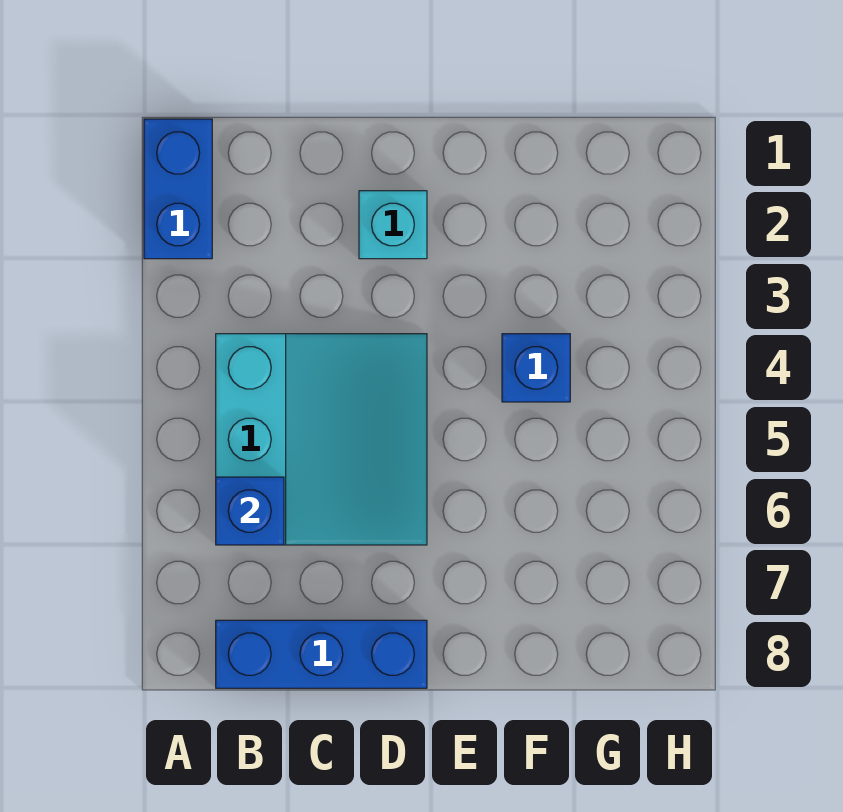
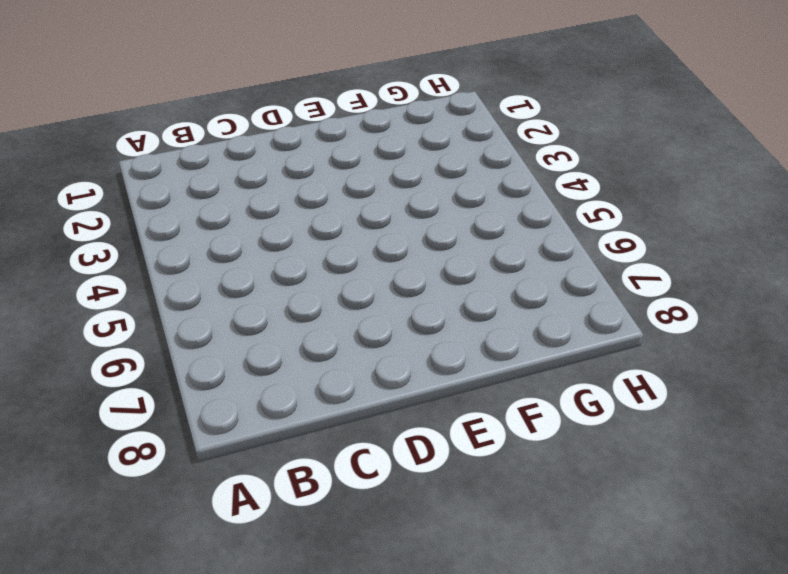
none -> blue 1x2 brick [144,119,212,259]
none -> cyan 3x3 slope [216,334,427,545]

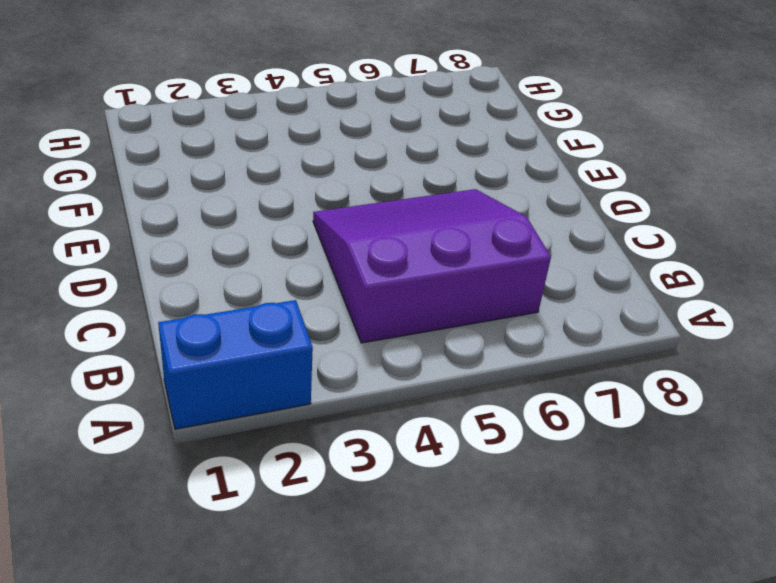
purple 3x3 slope [313,189,551,343] -> cyan 3x3 slope [216,334,427,545]
none -> blue 1x3 brick [216,620,427,688]
none -> cyan 1x1 brick [359,191,427,259]

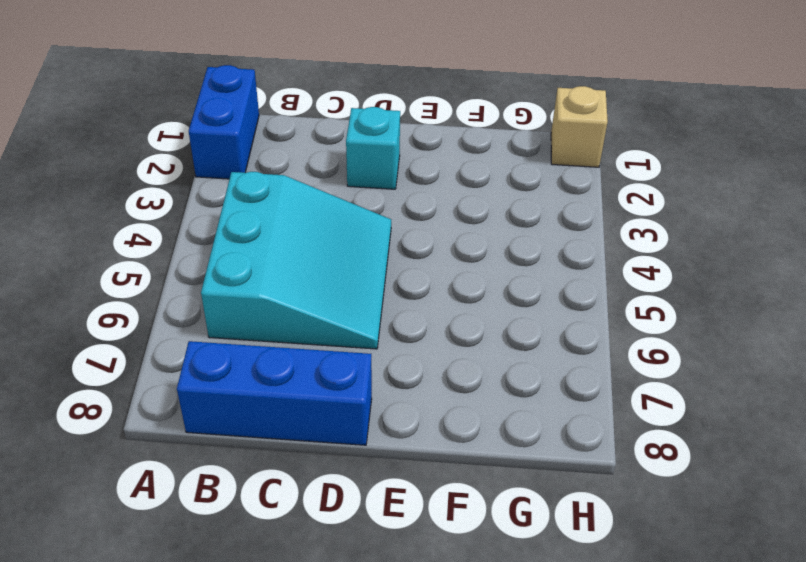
tan 1x1 brick [551,86,608,167] -> none
none -> blue 1x1 brick [502,334,570,402]
none -> blue 1x1 brick [216,477,284,545]

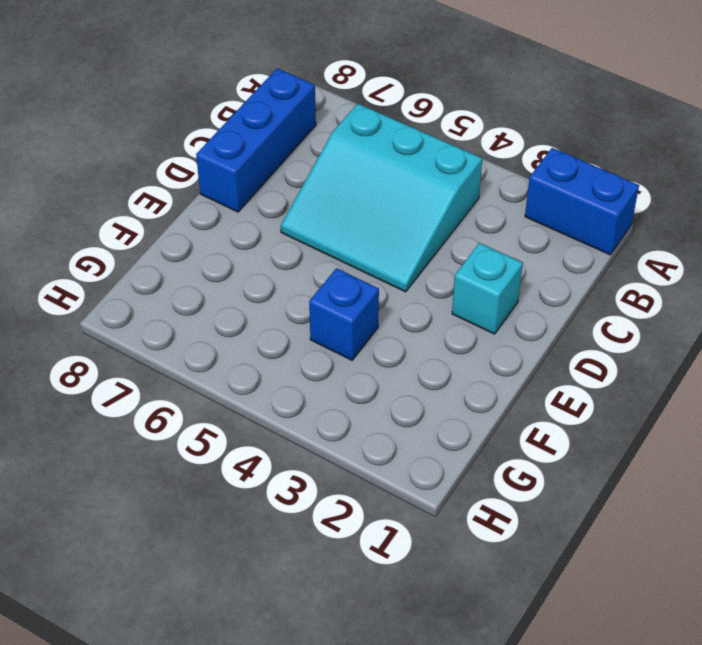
none -> blue 1x1 brick [216,477,284,545]

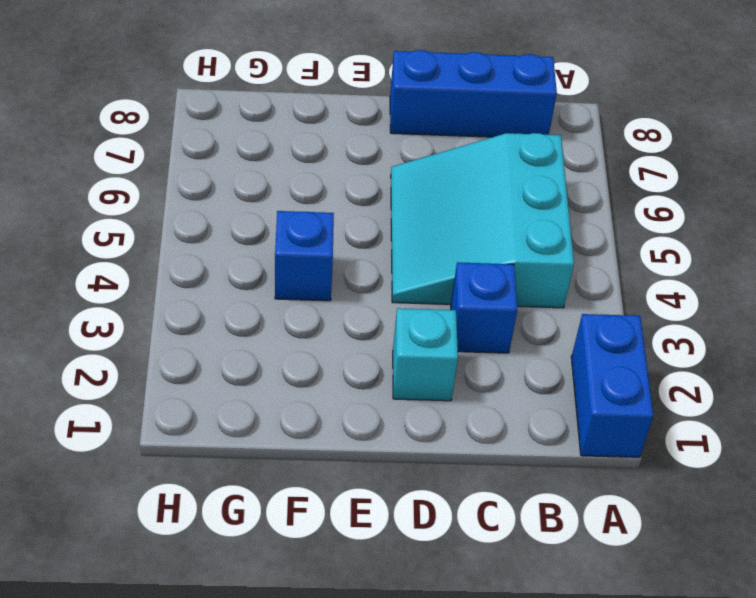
blue 1x1 brick [451,262,517,353] -> blue 1x1 brick moved to [216,477,284,545]

